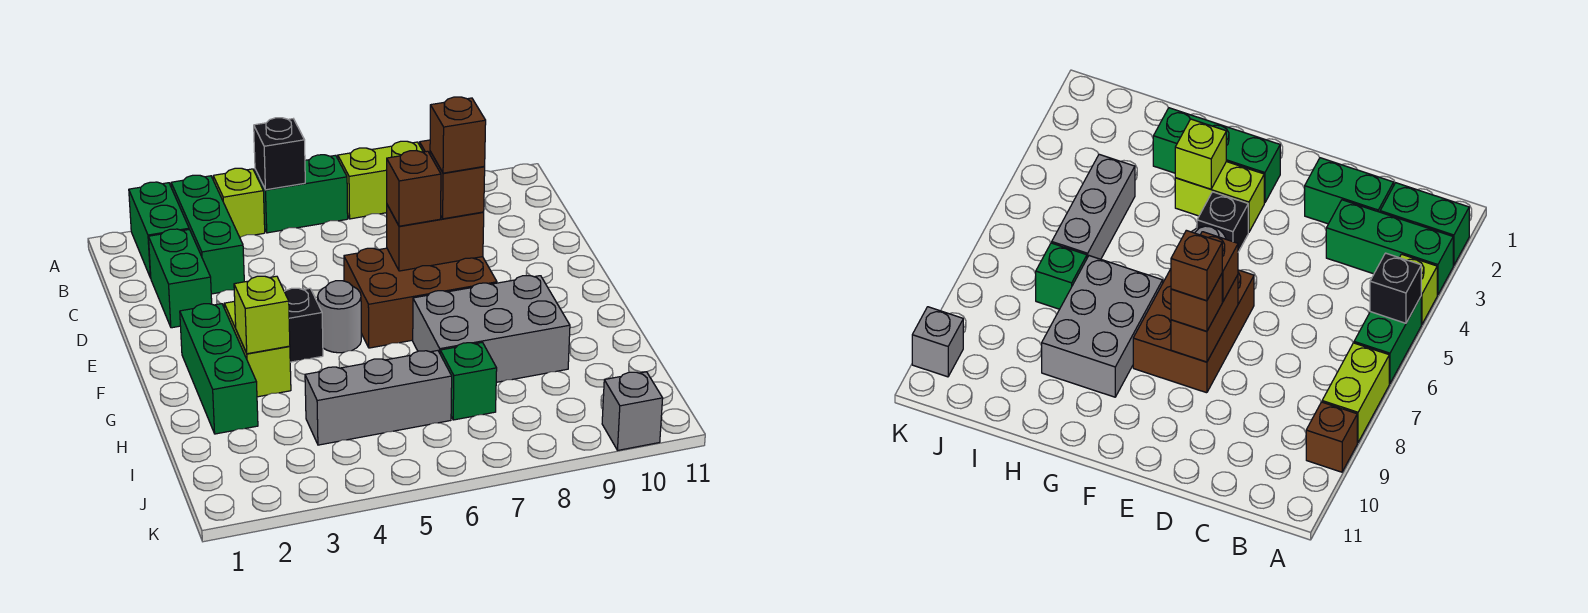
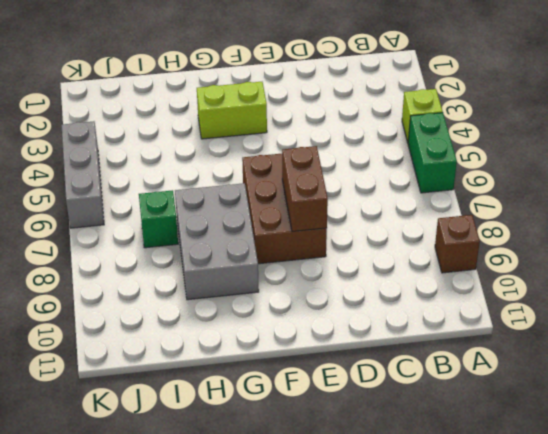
grey 1x3 brick [61,121,104,228] -> grey 1x3 brick moved to [305,351,452,445]
none -> green 1x2 brick [129,182,189,278]
none -> green 1x3 brick [171,175,244,294]
none -> lime 1x2 brick [338,141,423,219]

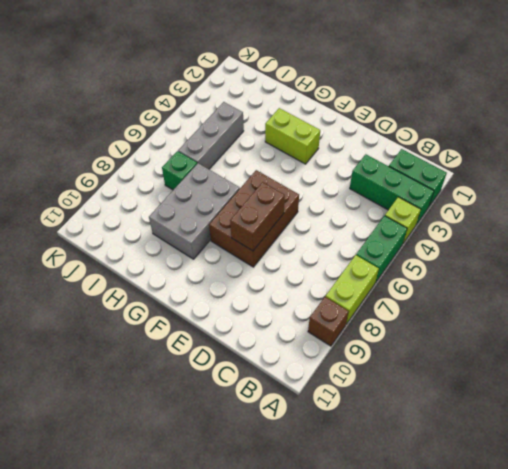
none -> green 1x2 brick [149,229,212,328]
none -> green 1x3 brick [180,304,258,434]
none -> black 1x1 brick [285,288,323,362]

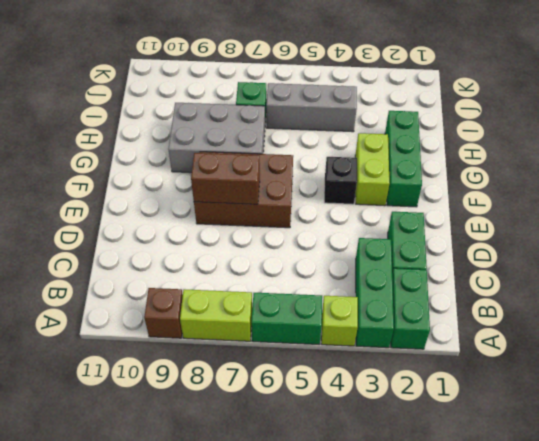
none -> grey 1x1 round brick [318,281,361,353]
none -> grey 1x1 brick [602,372,663,450]
none -> black 1x1 brick [254,118,305,190]

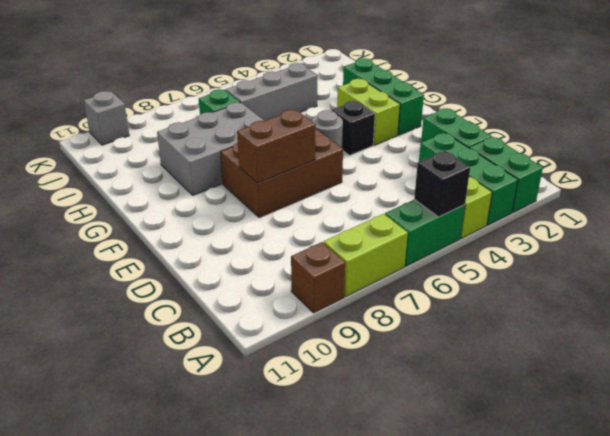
none -> lime 1x1 brick [234,276,290,354]
none -> brown 1x1 brick [387,151,441,226]
none -> brown 1x1 brick [430,151,485,219]

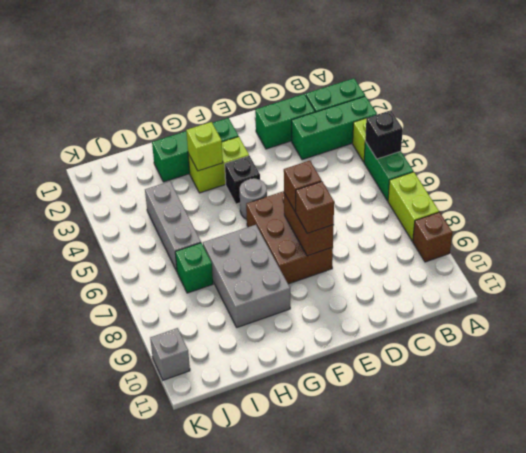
none -> brown 1x1 brick [430,97,486,173]

